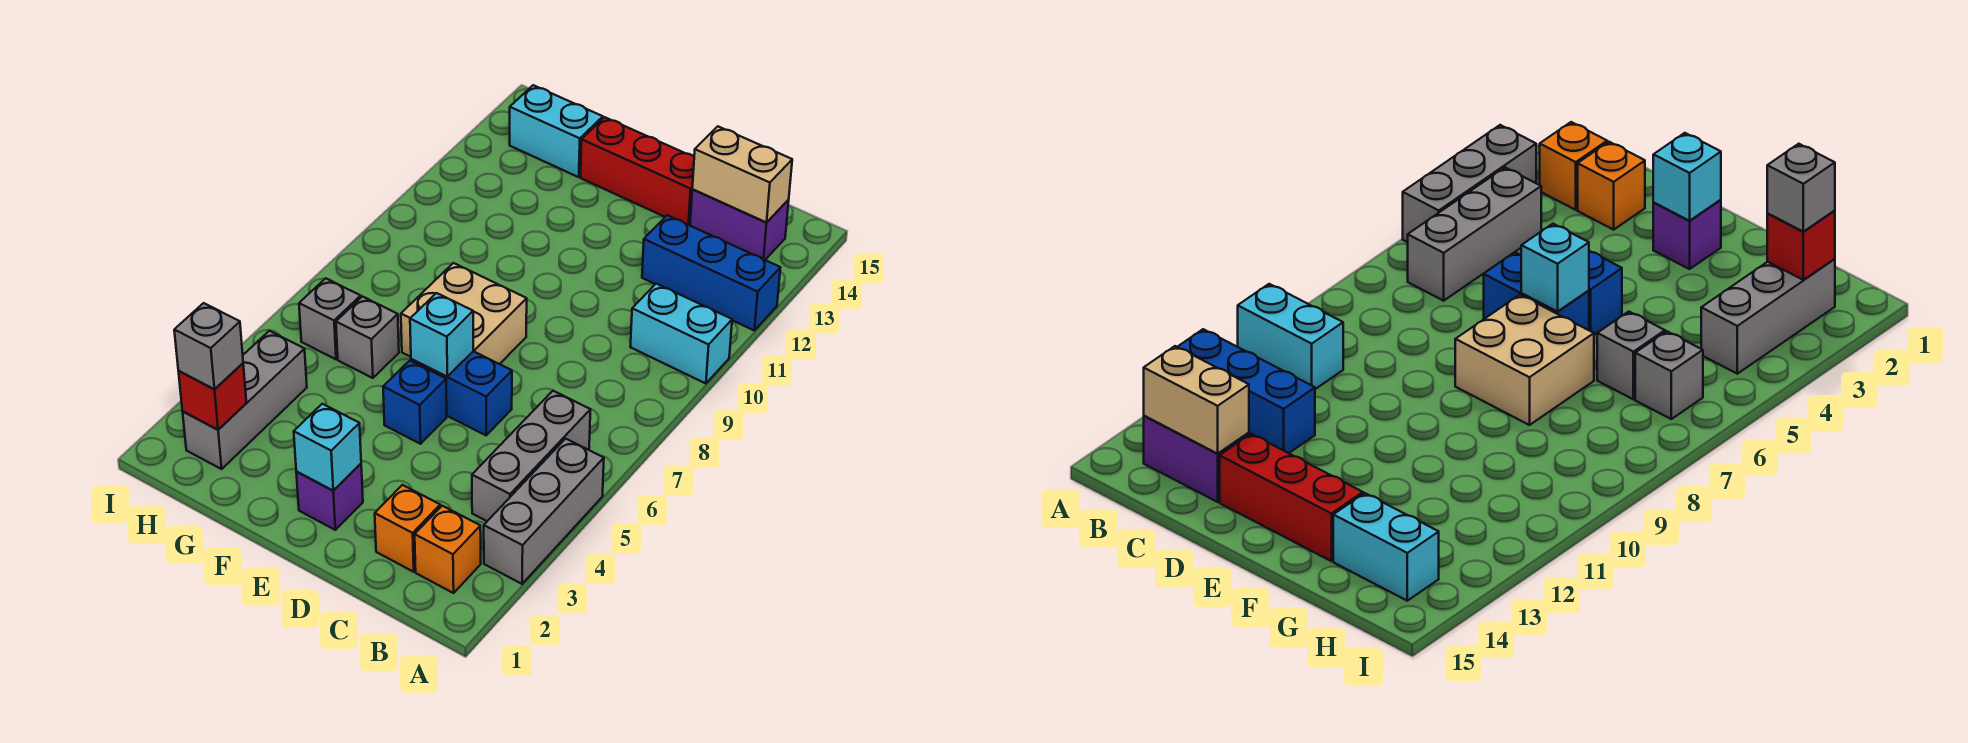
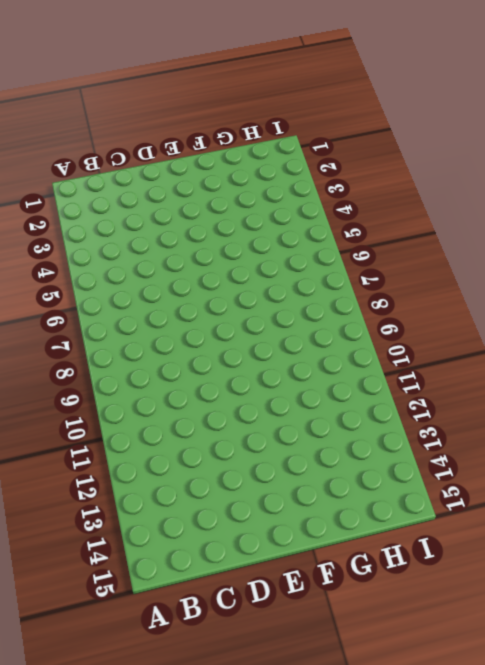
none -> grey 1x3 brick [484,439,604,584]
none -> cyan 1x2 brick [630,284,732,383]
none -> blue 1x3 brick [642,215,780,331]

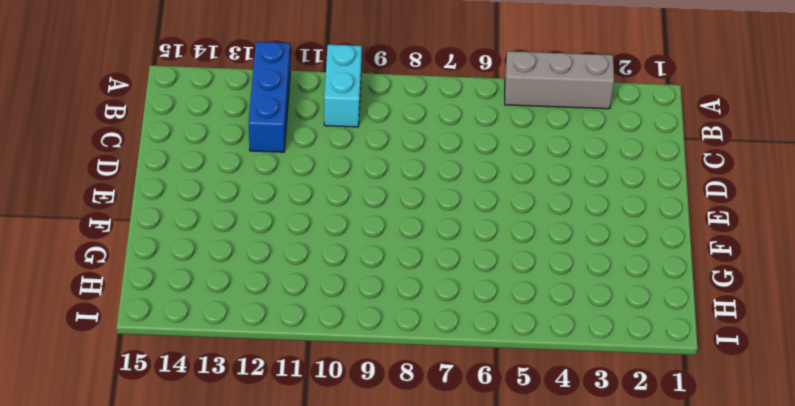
none -> orange 1x1 brick [415,506,481,593]
none -> grey 1x3 brick [472,391,590,521]
none -> purple 1x2 brick [690,190,789,260]

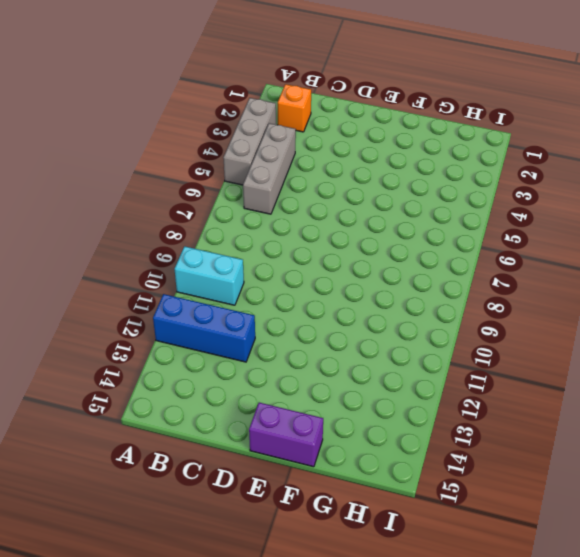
purple 1x2 brick [249,403,323,467] -> purple 1x2 brick moved to [690,190,789,260]
none -> orange 1x1 brick [375,485,440,572]
none -> blue 1x2 brick [411,351,512,435]
none -> red 1x3 brick [581,117,694,225]

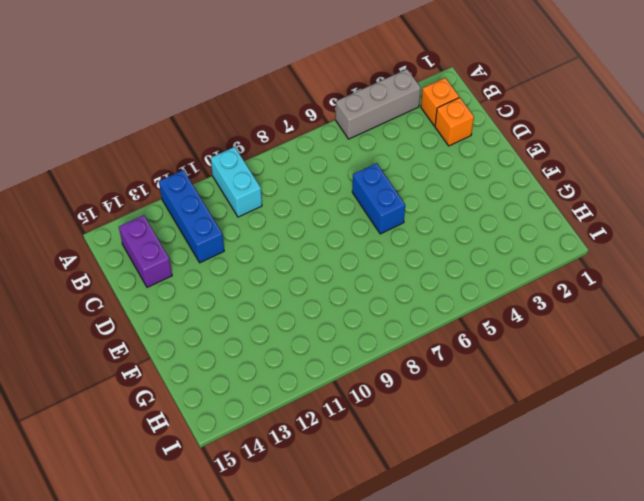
none -> grey 1x3 brick [472,391,590,521]
none -> red 1x3 brick [581,117,694,225]
none -> purple 1x1 brick [296,464,363,530]

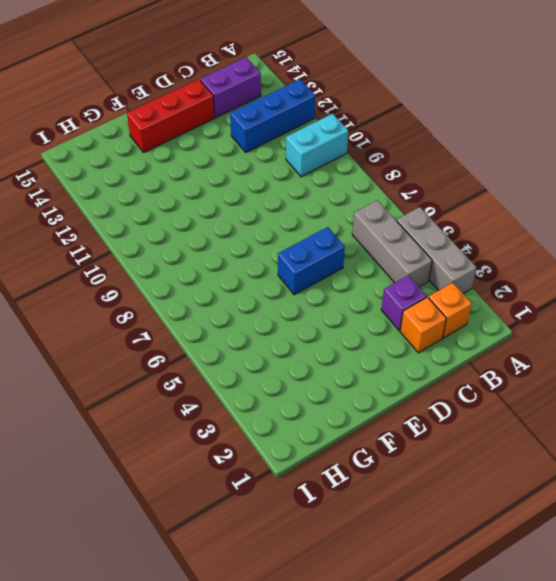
purple 1x1 brick [381,276,427,330] -> purple 1x1 brick moved to [296,464,363,530]
none -> blue 1x1 brick [383,361,447,444]
none -> tan 2x2 brick [401,263,527,364]
none -> grey 1x1 brick [336,297,399,378]

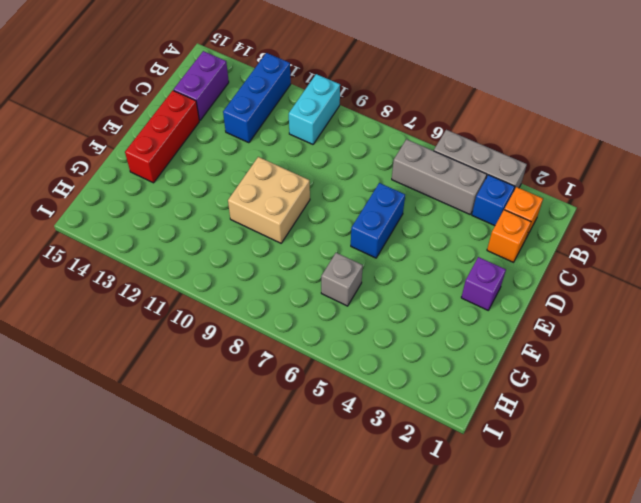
blue 1x1 brick [472,175,515,226] -> blue 1x1 brick moved to [383,361,447,444]
tan 2x2 brick [228,157,310,243] -> tan 2x2 brick moved to [401,263,527,364]
none -> cyan 1x2 brick [510,85,603,177]
none -> grey 1x3 brick [183,331,307,469]
none -> grey 1x1 brick [299,278,361,359]

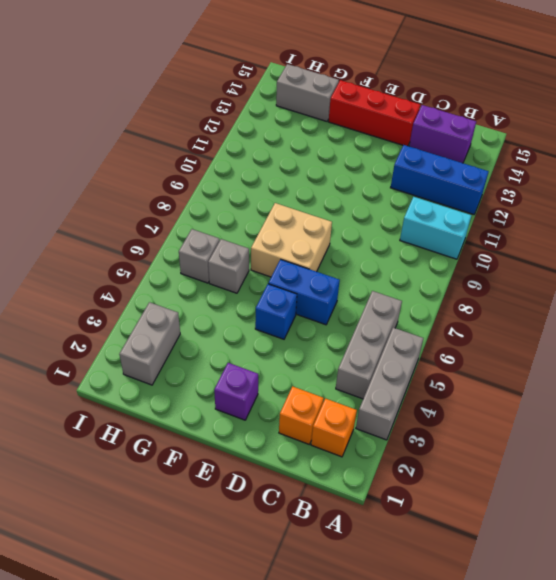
grey 1x2 brick [276,64,339,121] -> cyan 1x2 brick [510,85,603,177]
grey 1x2 brick [119,302,180,385] -> grey 1x3 brick [183,331,307,469]
none -> tan 1x2 brick [692,126,792,222]
none -> cyan 1x1 brick [294,404,361,491]
none -> cyan 1x1 brick [410,293,473,377]

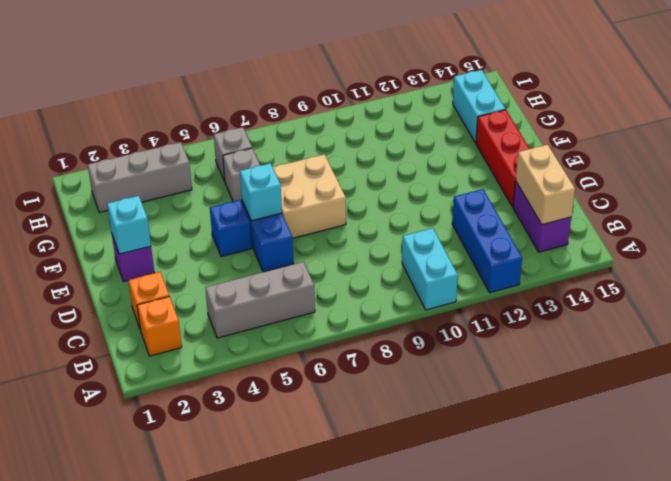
none -> grey 1x3 brick [484,439,604,584]
none -> red 1x1 brick [178,363,246,430]
none -> grey 1x1 brick [174,303,243,389]

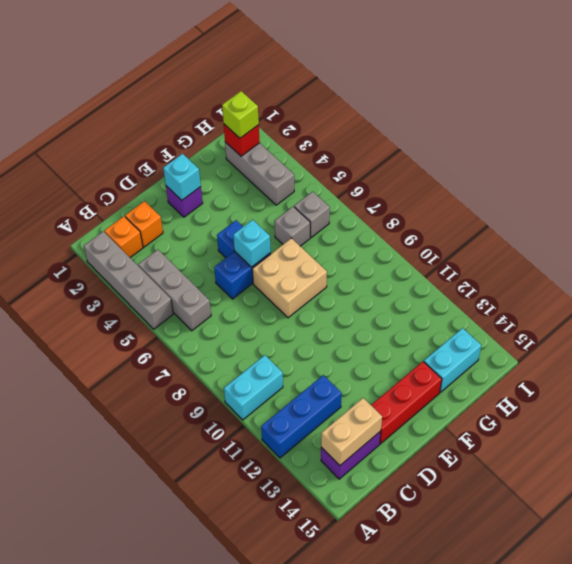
grey 1x4 brick [84,231,173,329] -> grey 1x3 brick [484,439,604,584]
lime 1x1 brick [222,91,259,138] -> grey 1x1 brick [174,303,243,389]

